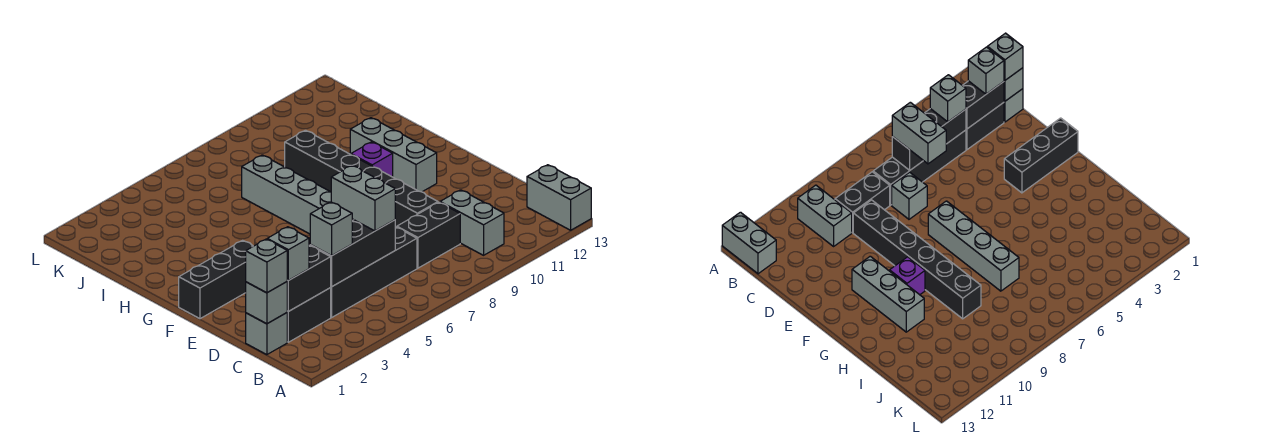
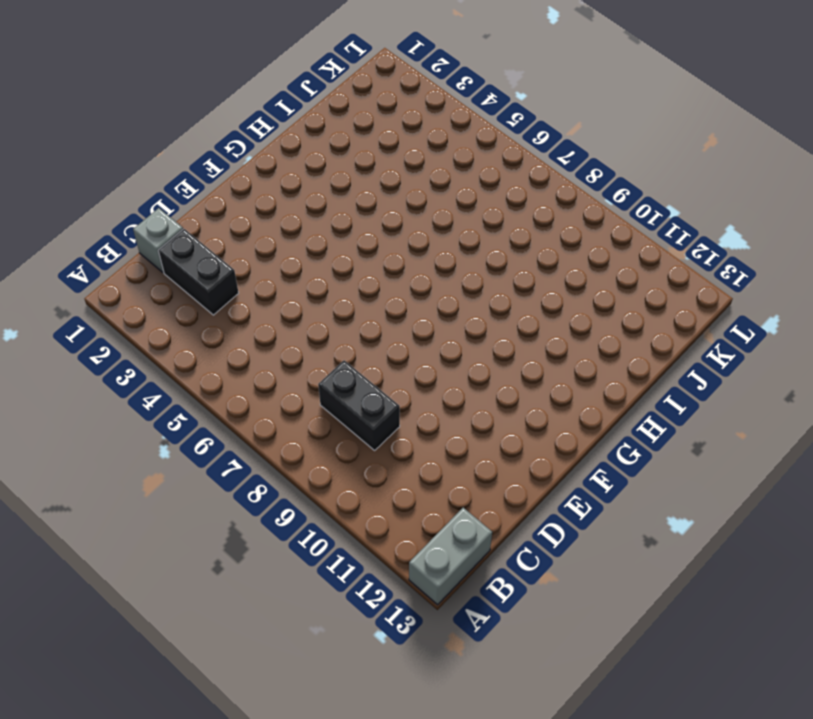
none -> grey 1x2 brick [440,190,504,255]
none -> black 1x4 brick [330,227,417,317]
none -> grey 1x1 brick [892,172,927,219]

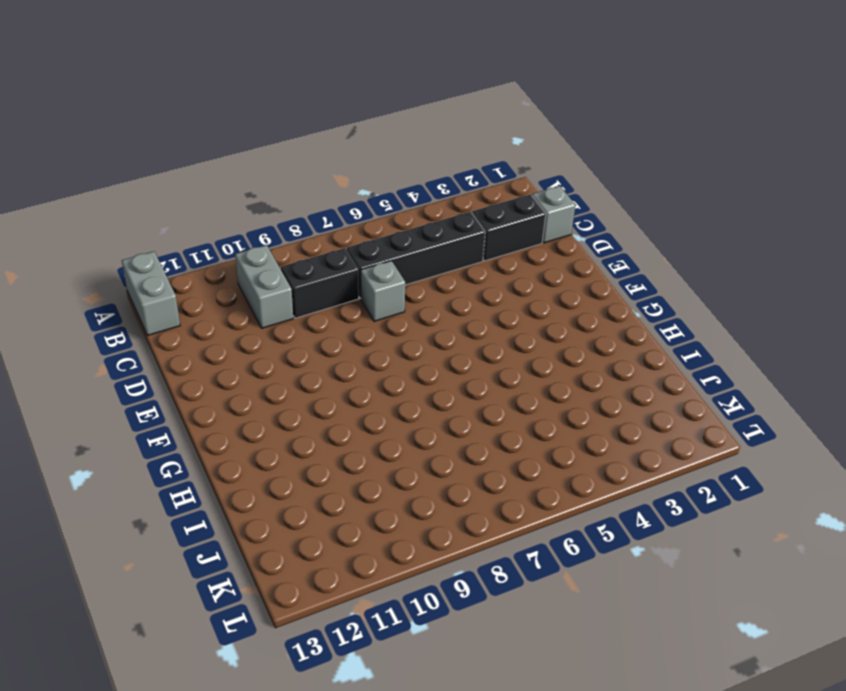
none -> black 1x6 brick [285,130,438,227]
none -> black 1x3 brick [179,240,253,319]
none -> grey 1x4 brick [242,155,331,234]

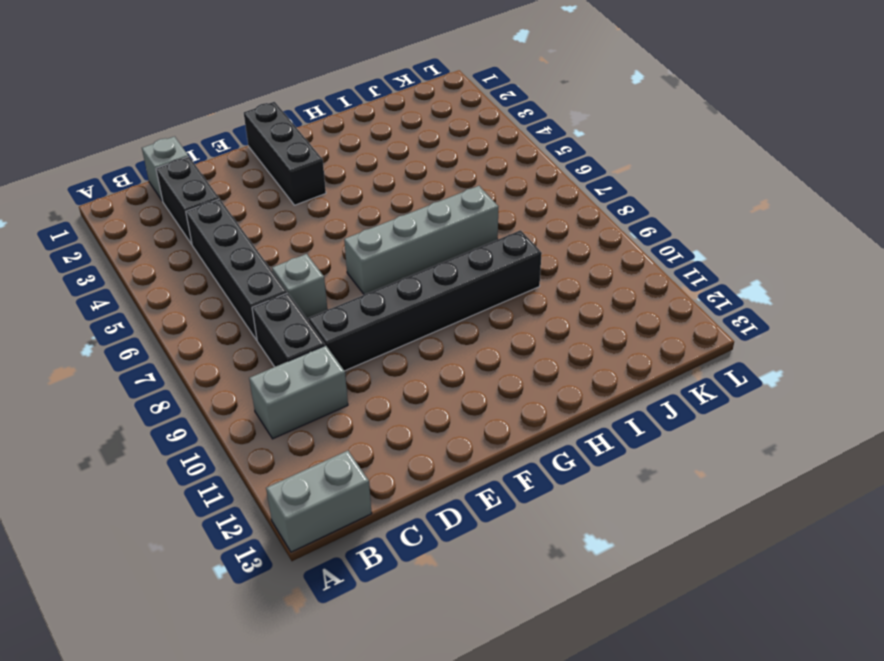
none -> grey 1x3 brick [350,118,437,192]
none -> purple 1x1 brick [351,142,393,177]
none -> grey 1x1 brick [246,282,287,324]

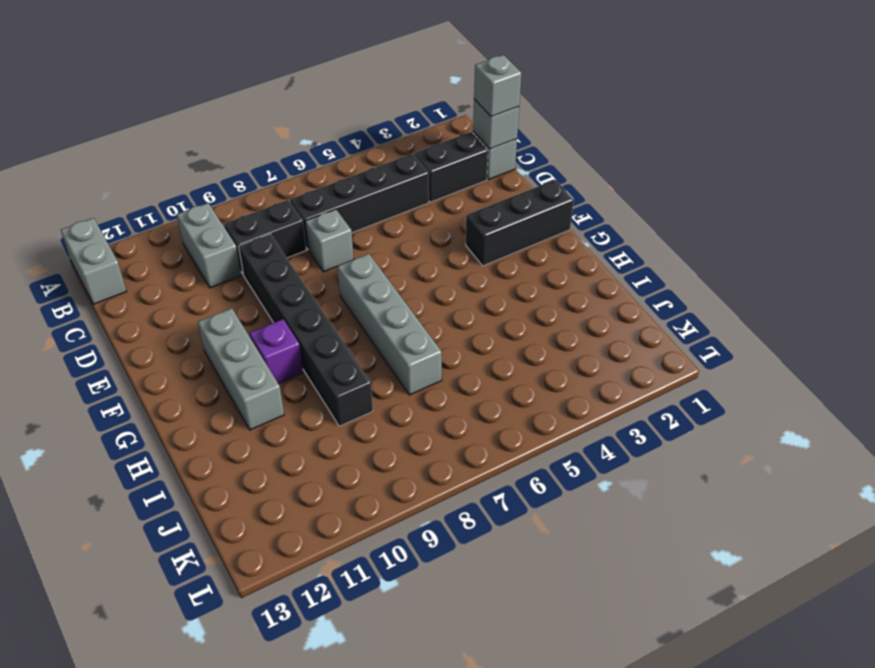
none -> black 1x2 brick [287,245,331,311]
none -> black 1x3 brick [310,220,395,287]
none -> grey 1x1 brick [267,227,309,280]

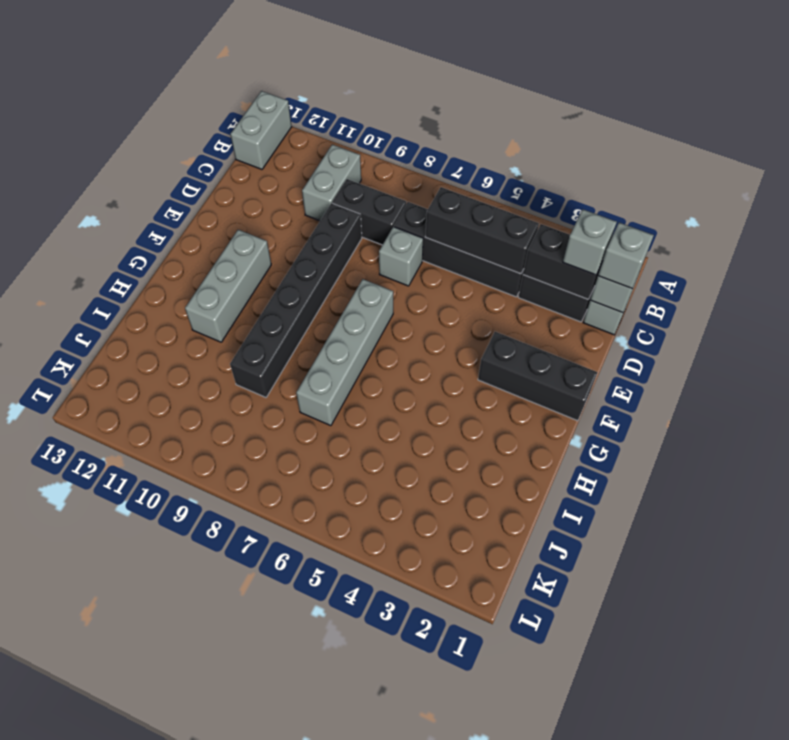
none -> purple 1x1 brick [351,142,393,177]
none -> grey 1x1 brick [310,202,352,256]
none -> grey 1x2 brick [331,165,395,231]

